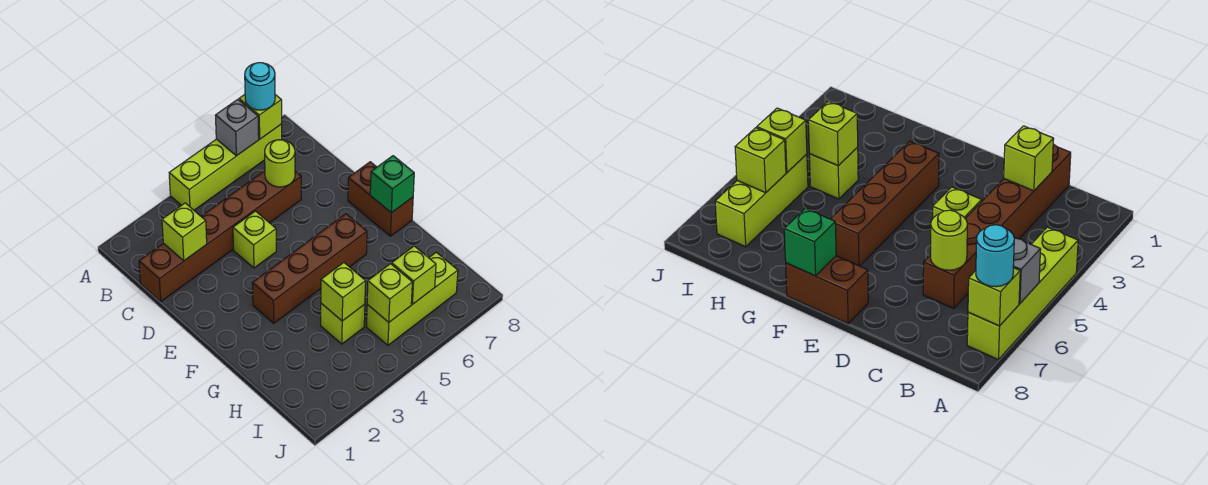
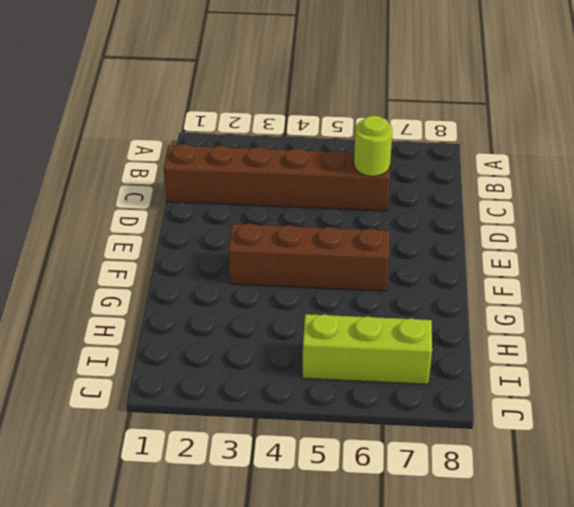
none -> lime 1x4 brick [169,124,282,210]
none -> lime 1x1 brick [233,211,276,268]
none -> brown 1x2 brick [348,162,413,236]

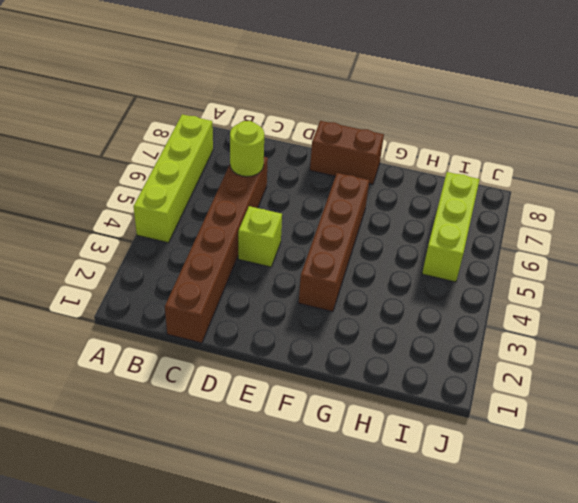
none -> lime 1x1 brick [321,303,365,344]
none -> grey 1x1 brick [215,99,259,156]
none -> lime 1x1 brick [239,95,282,139]

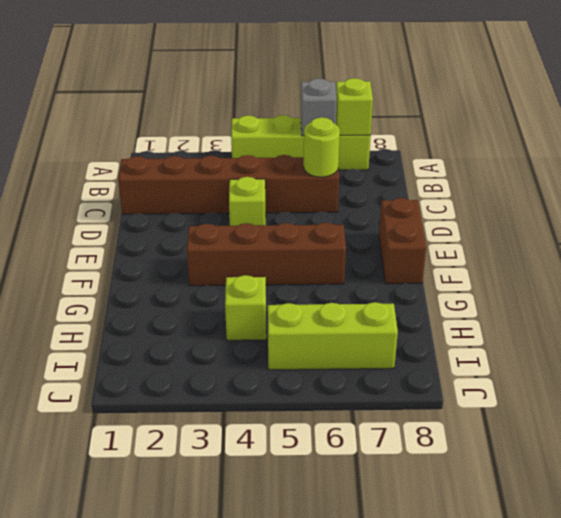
none -> lime 1x1 brick [162,203,207,261]
none -> green 1x1 brick [370,156,414,213]
none -> lime 1x1 brick [321,263,366,321]

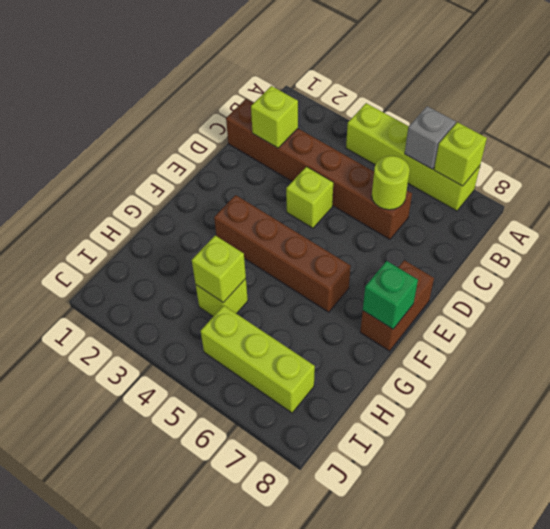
none -> lime 1x1 brick [367,264,412,322]
none -> lime 1x1 brick [392,246,436,304]
none -> cyan 1x1 round brick [245,63,275,110]

